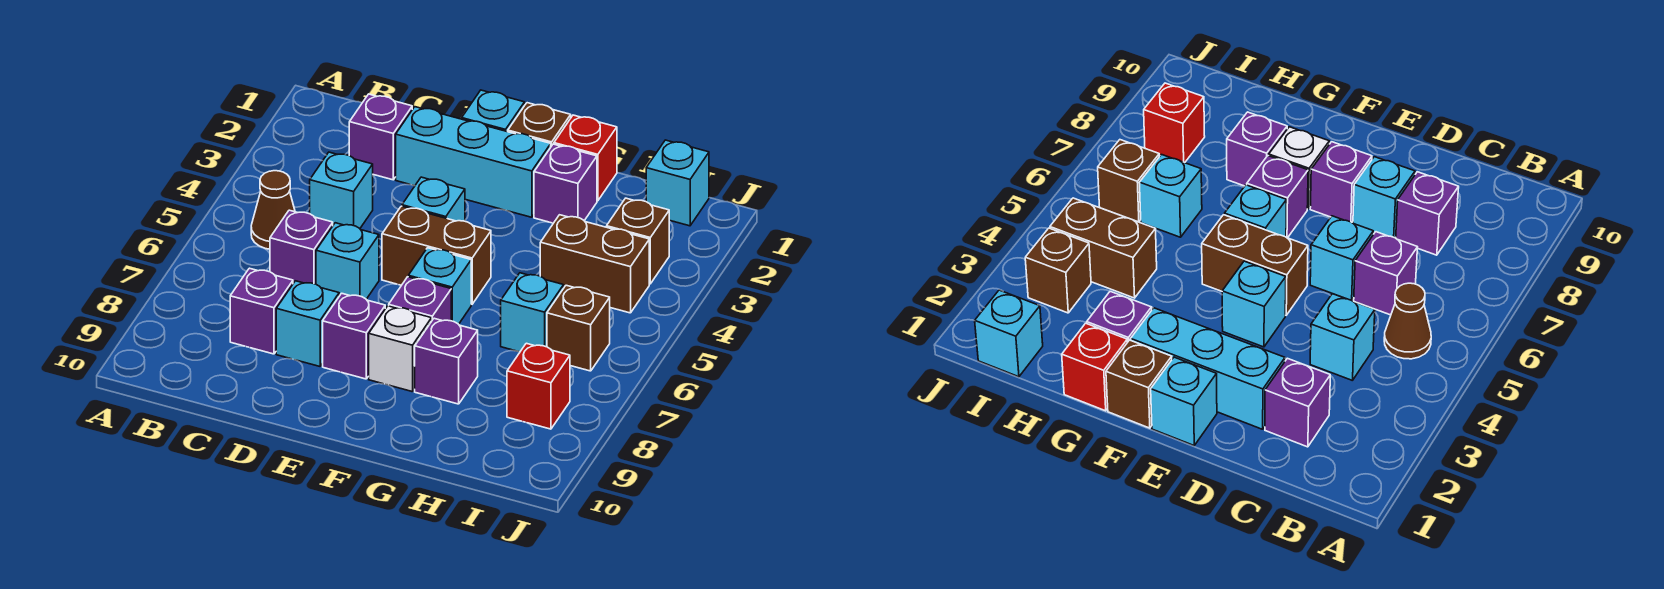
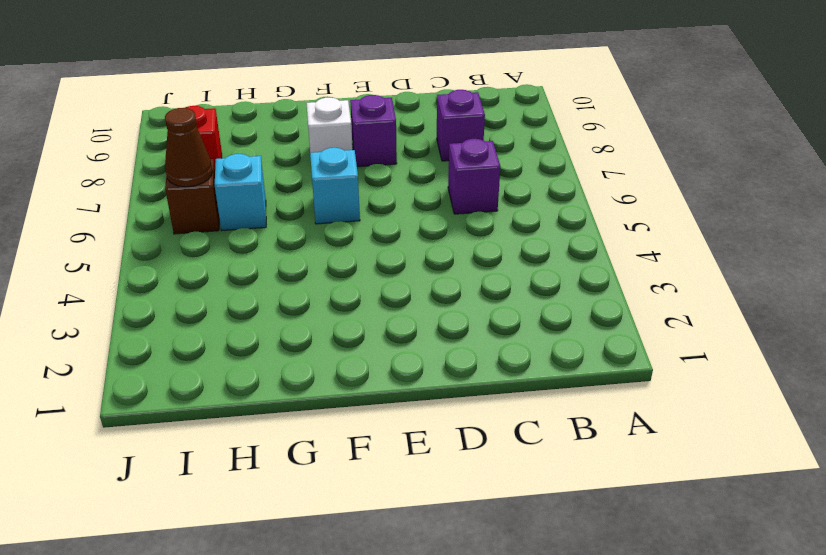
brown 1x1 cone [165,108,213,187] -> brown 1x1 cone moved to [251,171,295,249]
none -> purple 1x1 brick [349,94,412,180]
none -> cyan 1x1 brick [310,152,373,228]
none -> cyan 1x3 brick [396,107,551,217]

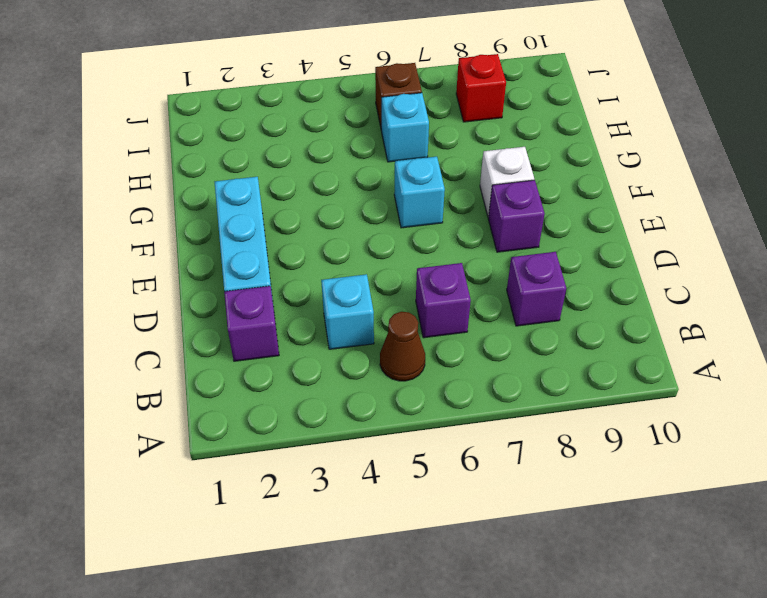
none -> cyan 1x1 brick [316,223,379,299]
none -> cyan 1x1 brick [276,281,339,366]
none -> cyan 1x1 brick [462,90,525,132]

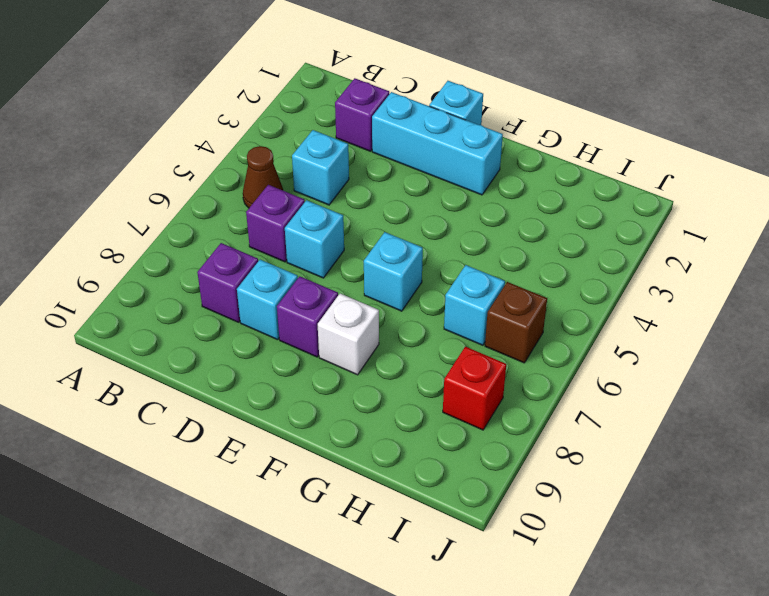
none -> cyan 1x1 brick [402,177,465,221]
none -> brown 1x2 brick [382,206,491,304]
none -> brown 1x1 brick [508,103,571,146]

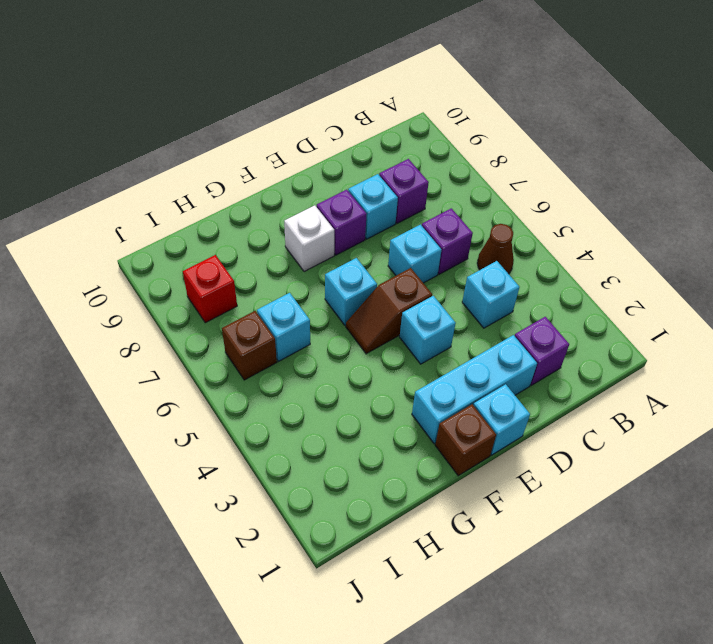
brown 1x2 slope [346,268,432,354] -> brown 1x2 brick [382,206,491,304]
none -> purple 1x1 brick [389,277,451,321]
none -> red 1x1 brick [554,115,617,201]
none -> purple 1x1 brick [534,144,597,223]

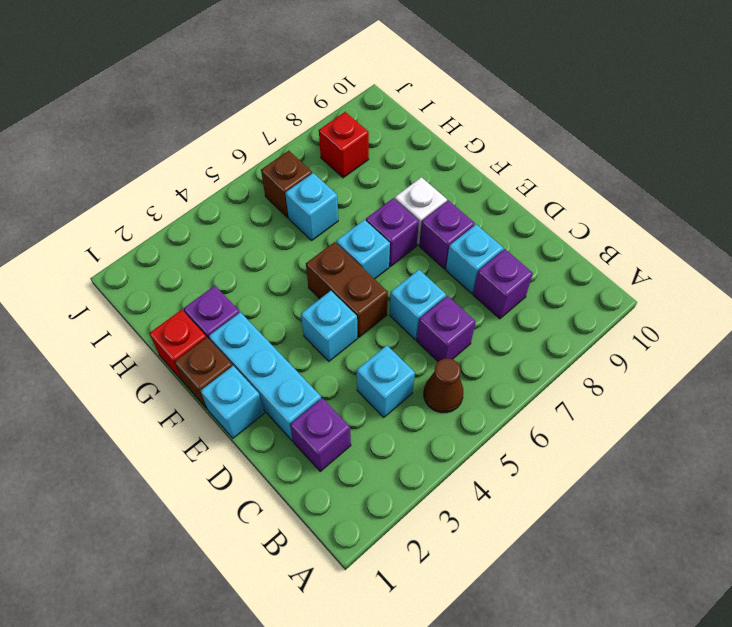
none -> purple 1x1 brick [415,318,478,404]
none -> brown 1x2 brick [540,215,649,313]
none -> cyan 1x1 brick [646,140,709,226]

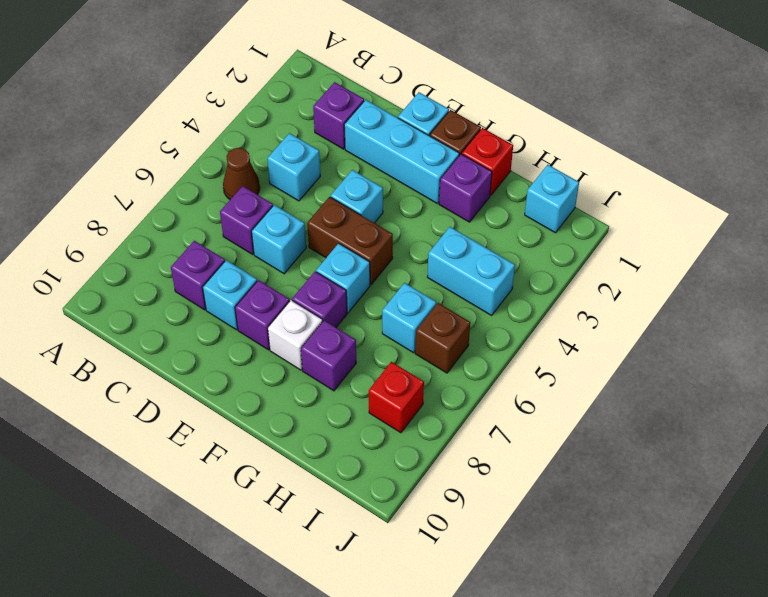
cyan 1x2 brick [428,227,515,315] -> brown 1x2 brick [540,215,649,313]
none -> brown 1x1 brick [607,198,669,284]

